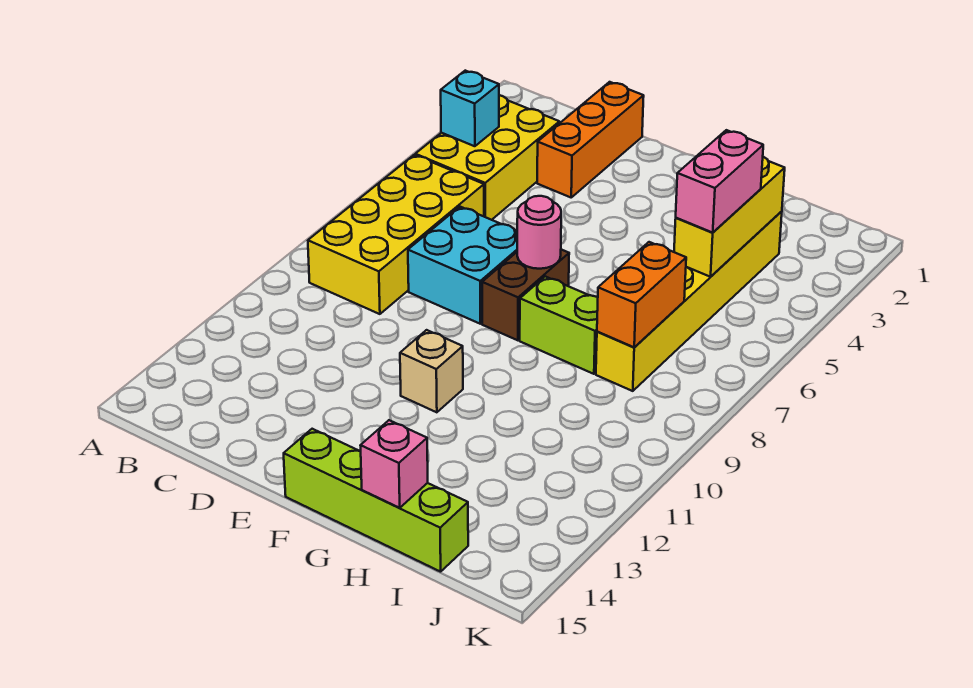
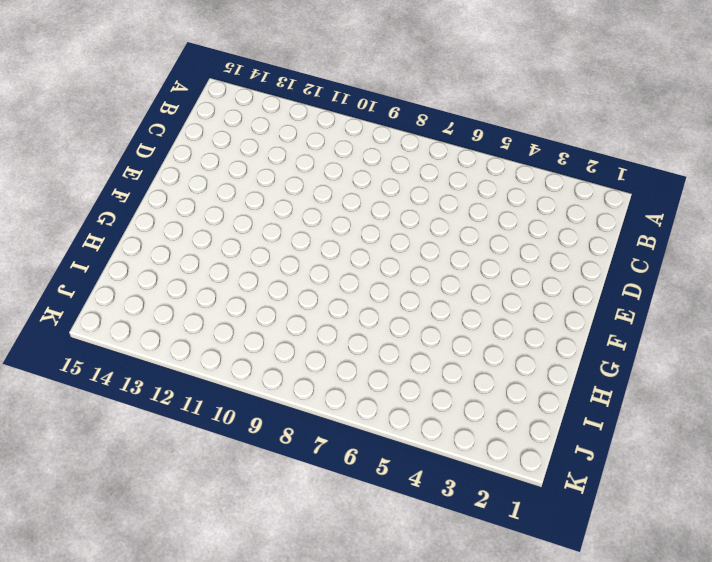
none -> yellow 2x3 brick [415,95,559,220]
none -> yellow 2x4 brick [308,155,484,314]
none -> orange 1x3 brick [537,82,644,197]

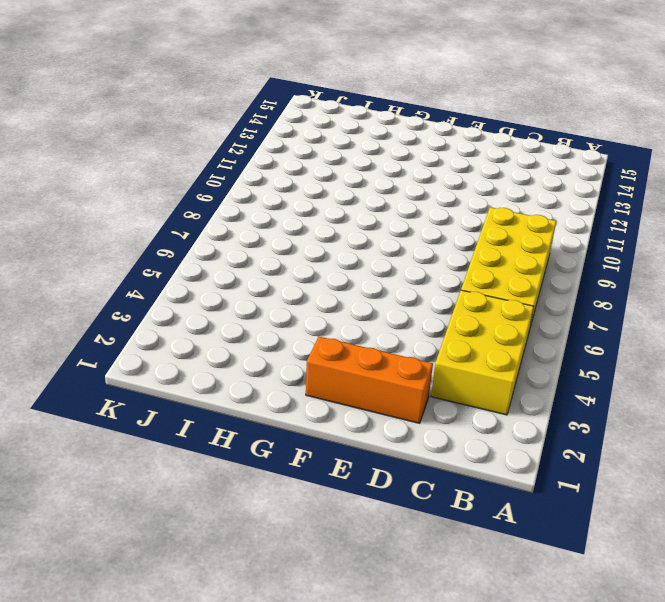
orange 1x3 brick [306,337,433,423] -> orange 1x3 brick turned to [537,82,644,197]
none -> cyan 2x2 brick [408,207,517,324]
none -> brown 1x2 brick [482,250,569,340]
none -> tan 1x1 brick [400,330,463,412]

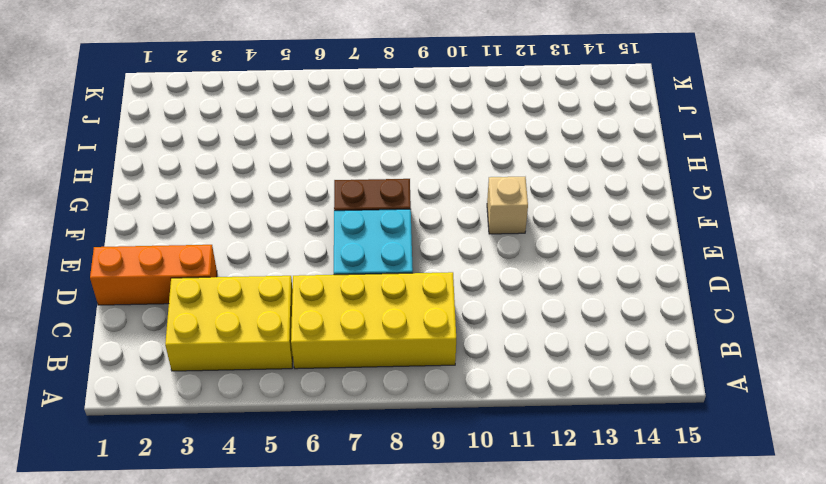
none -> lime 1x4 brick [284,429,468,572]
none -> lime 1x2 brick [520,277,598,374]
none -> yellow 1x6 brick [596,211,782,391]

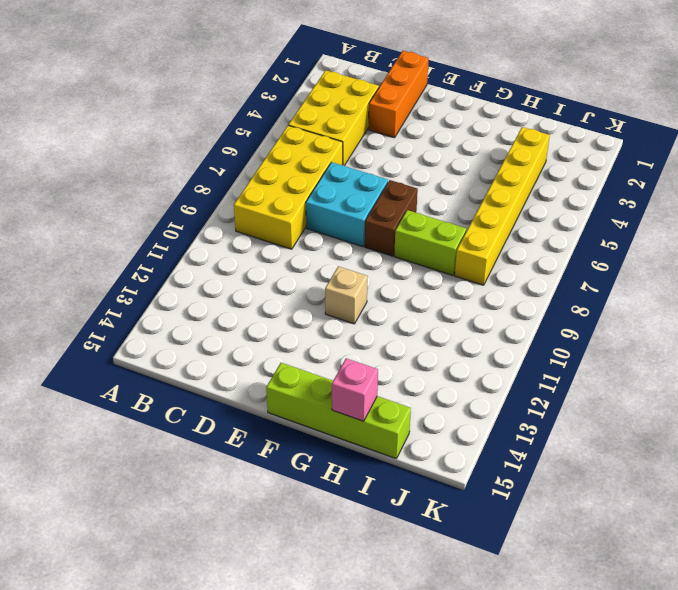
none -> cyan 1x1 brick [441,71,499,146]
none -> pink 1x1 round brick [517,196,561,269]
none -> yellow 1x3 brick [674,157,785,277]

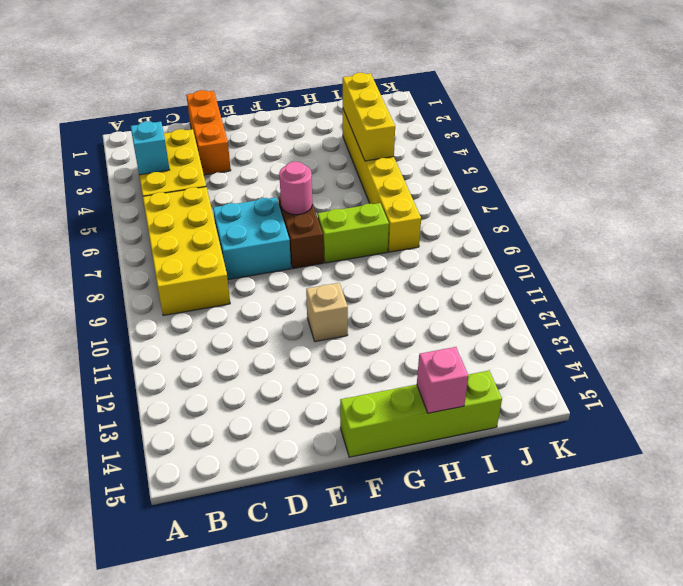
none -> orange 1x2 brick [597,242,686,347]
none -> pink 1x2 brick [676,130,763,233]

